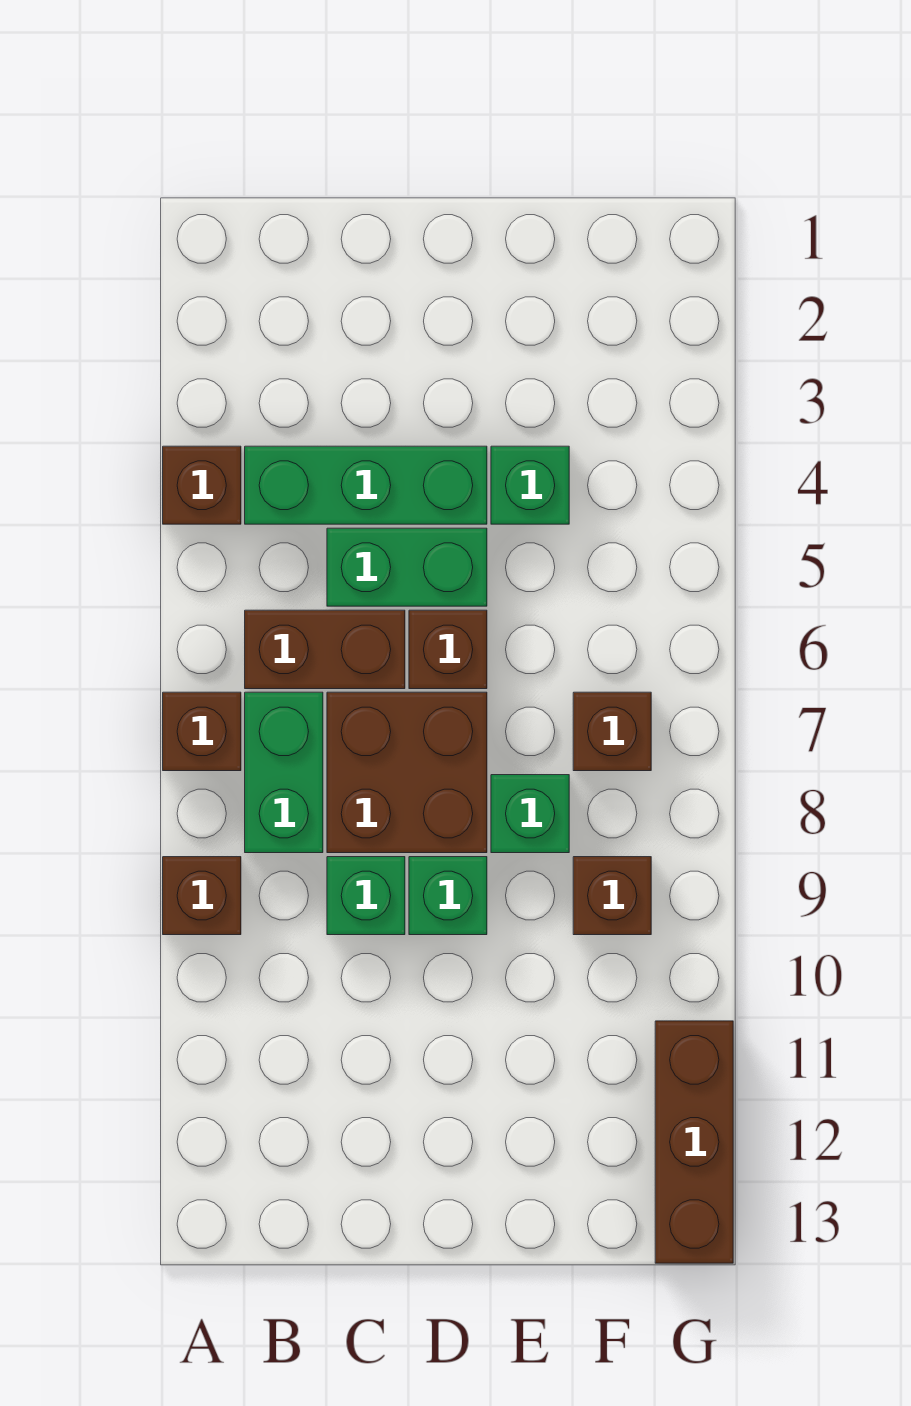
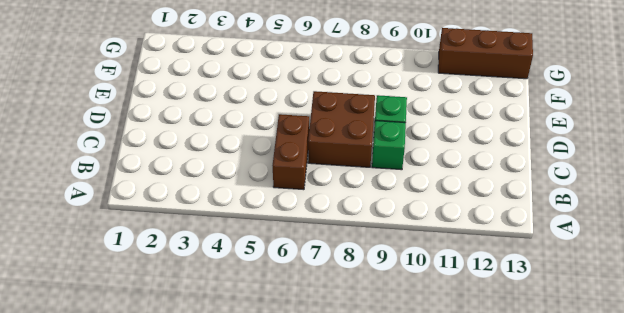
none -> brown 1x1 brick [163,446,241,524]
none -> brown 1x1 brick [163,692,241,771]
none -> brown 1x1 brick [163,857,241,935]

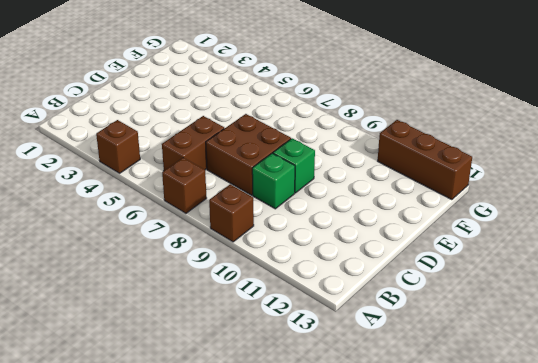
none -> green 1x3 brick [245,446,487,524]
none -> green 1x2 brick [245,692,323,853]
none -> green 1x2 brick [327,528,487,606]

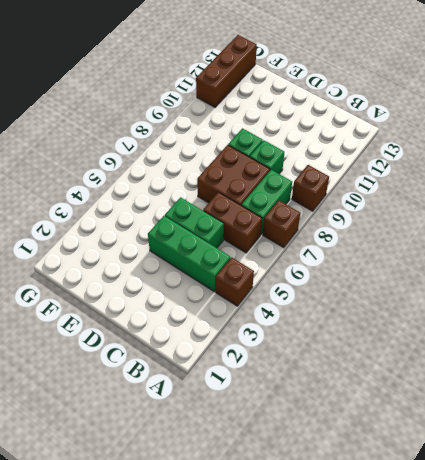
none -> brown 1x1 brick [409,610,487,689]
none -> green 1x1 brick [491,446,569,524]
none -> green 1x1 brick [491,775,569,853]

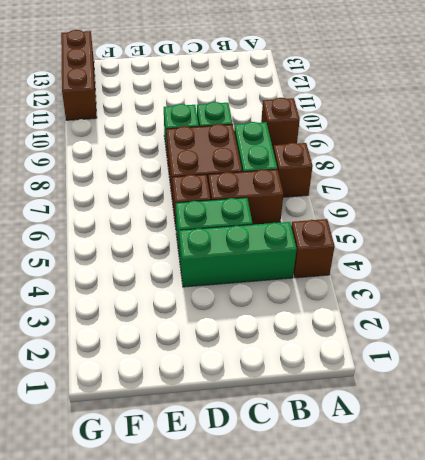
none -> green 1x1 brick [491,446,569,524]
none -> green 1x1 brick [491,775,569,853]
none -> brown 1x1 brick [573,692,651,771]

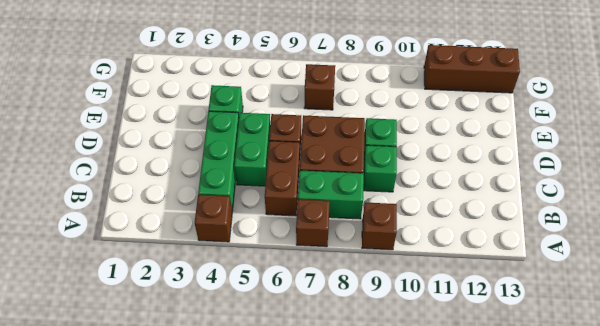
none -> green 1x1 brick [491,775,569,853]
none -> brown 1x1 brick [573,857,651,935]

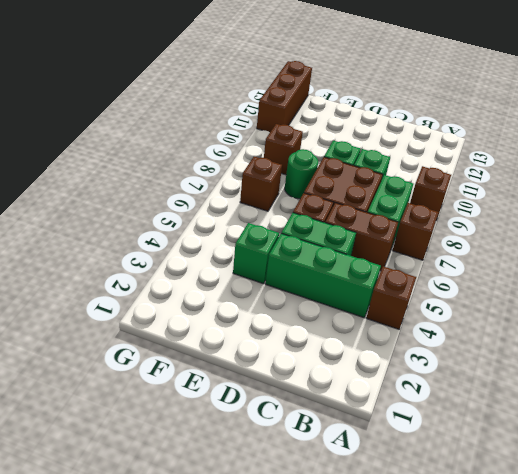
green 1x1 round brick [285,149,318,199] -> green 1x1 brick [491,775,569,853]

